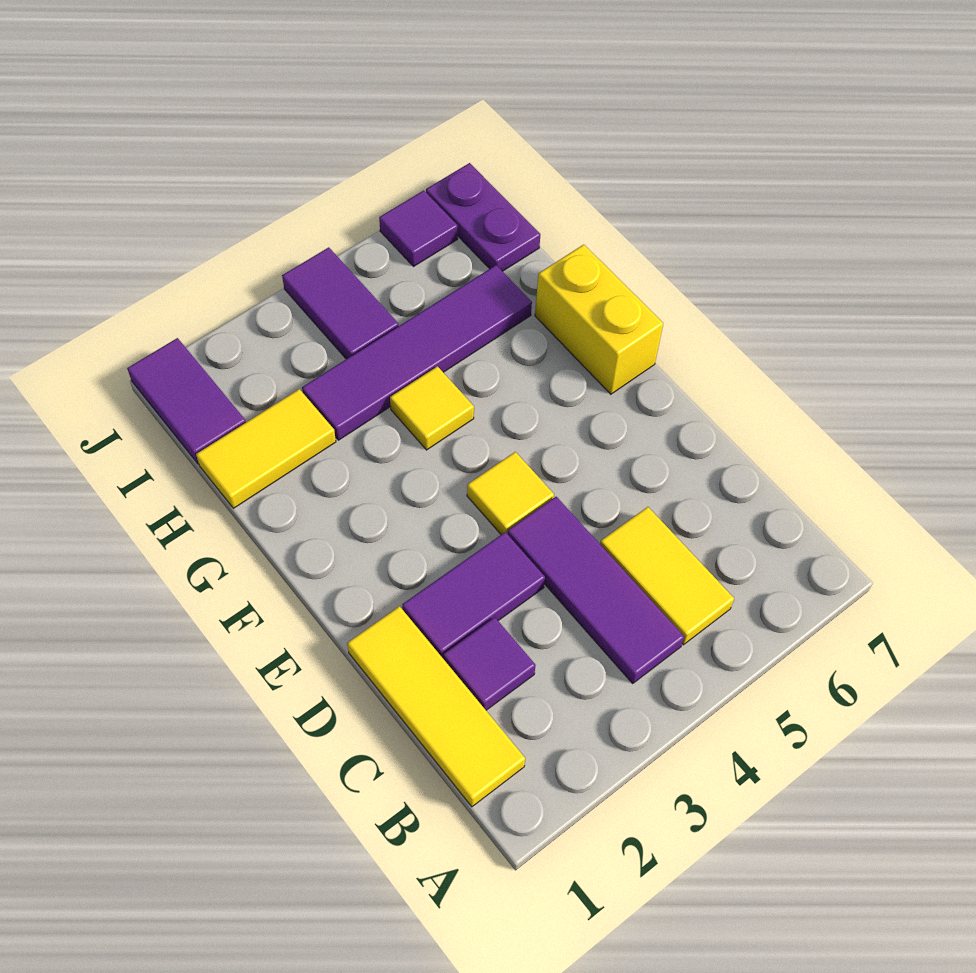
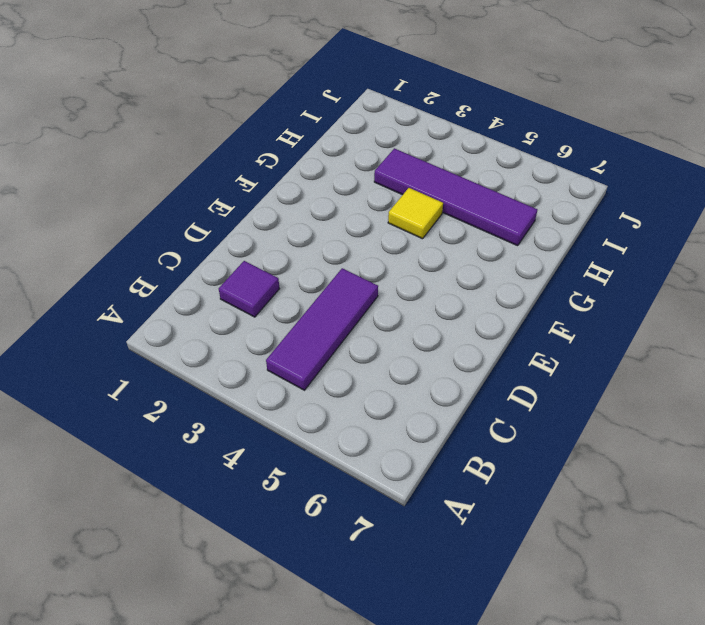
none -> yellow 1x3 tile [347,606,525,807]
none -> yellow 1x2 tile [600,507,734,645]
none -> purple 1x2 tile [402,532,545,659]

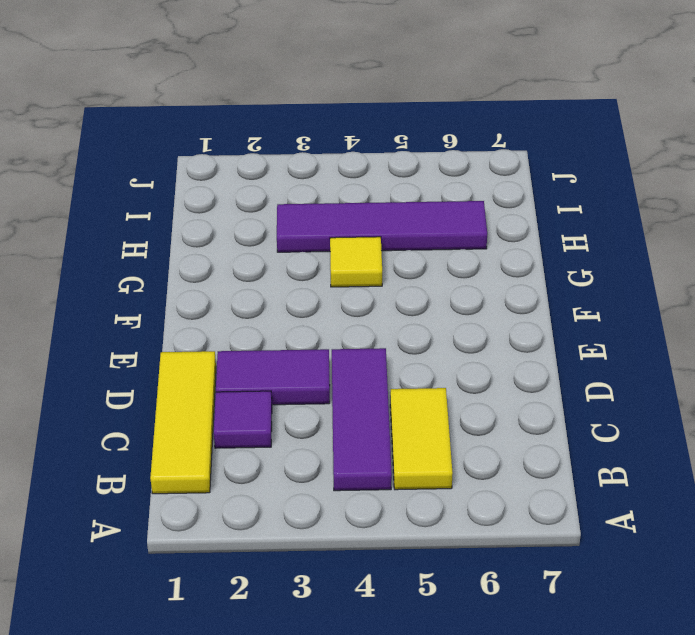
none -> yellow 1x1 tile [467,452,554,535]
none -> yellow 1x2 brick [535,245,663,394]
none -> yellow 1x2 tile [196,389,336,508]

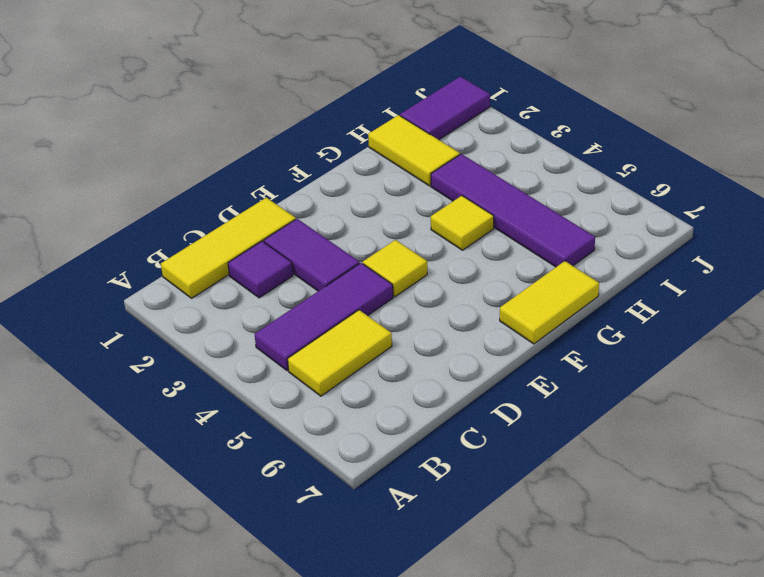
yellow 1x2 tile [500,261,599,344] -> yellow 1x2 brick [535,245,663,394]
none -> purple 1x2 tile [282,247,399,359]
none -> purple 1x2 plate [426,163,540,271]
none -> purple 1x1 tile [379,190,458,267]

